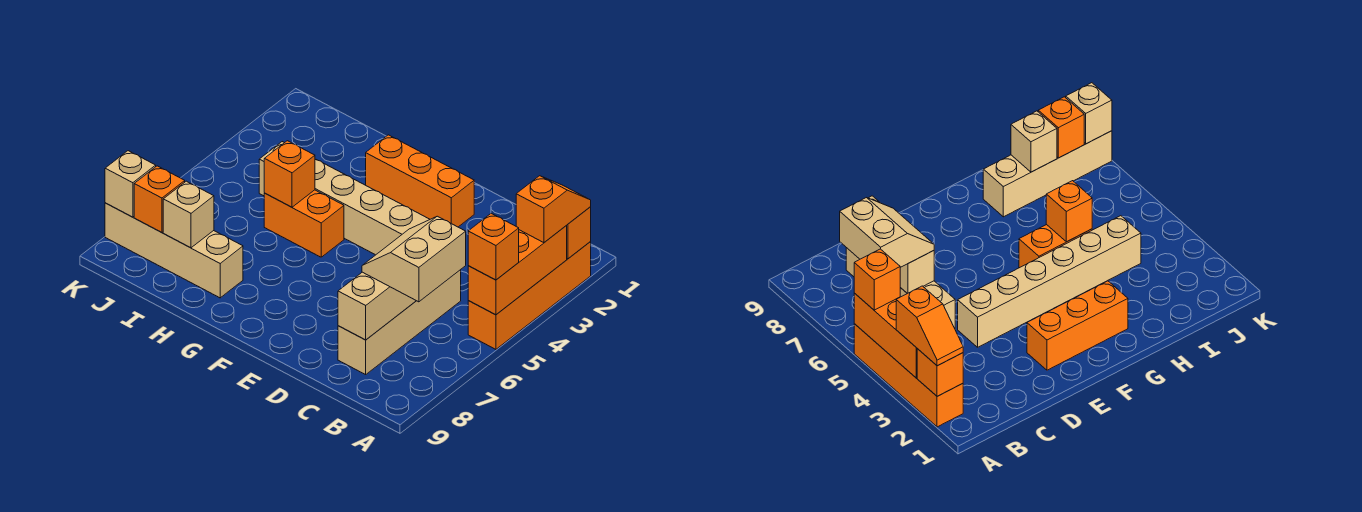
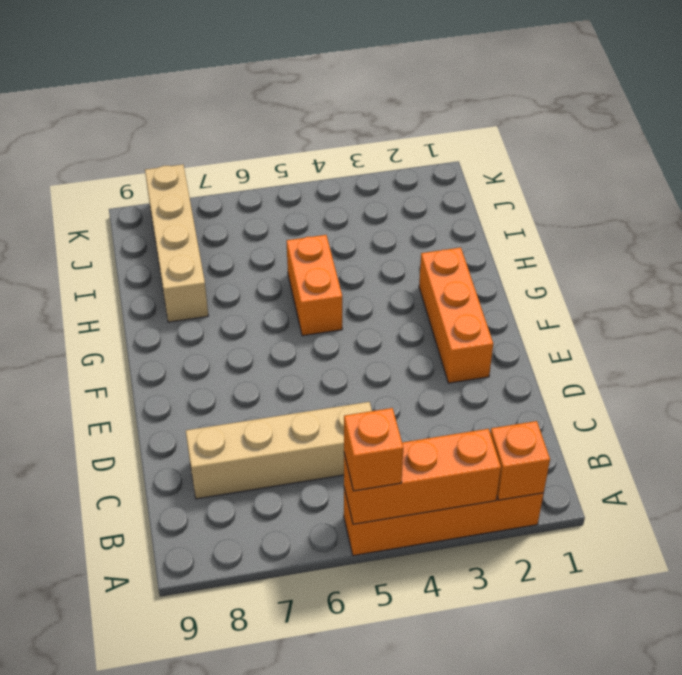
none -> tan 1x6 brick [259,142,430,255]
none -> tan 1x3 brick [338,272,416,340]
none -> orange 1x1 brick [264,141,315,207]

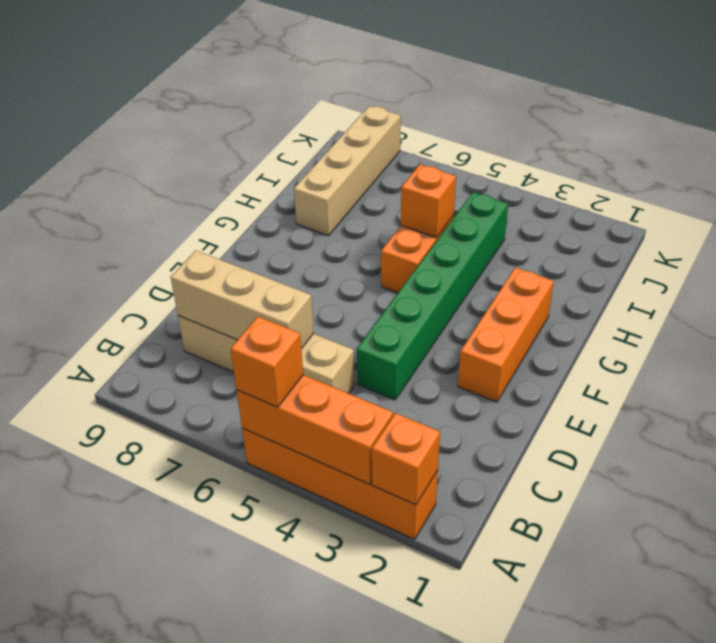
green 1x6 brick [357,192,508,400] -> tan 1x6 brick [259,142,430,255]
none -> tan 1x1 brick [163,181,214,248]
none -> orange 1x1 brick [134,166,185,233]
none -> tan 1x1 brick [105,151,156,217]

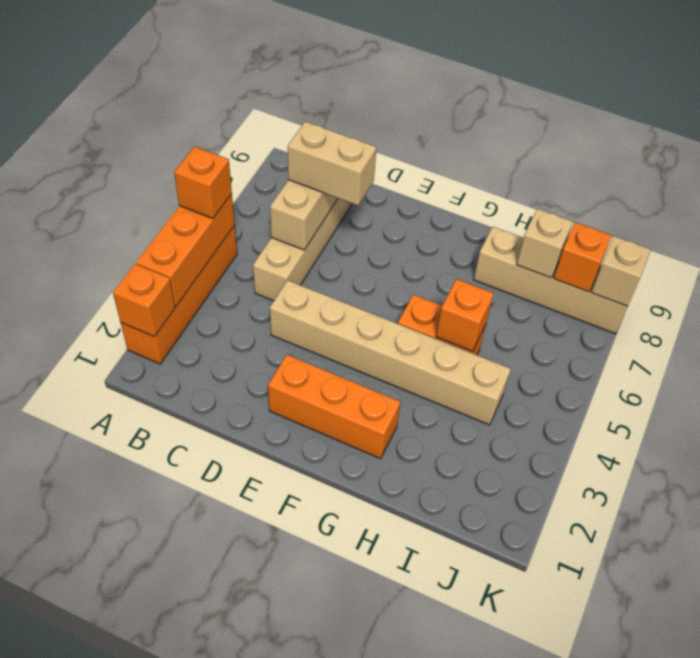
tan 1x2 brick [288,122,376,205] -> tan 2x2 slope [362,216,466,302]
none -> orange 1x2 slope [516,176,591,243]

